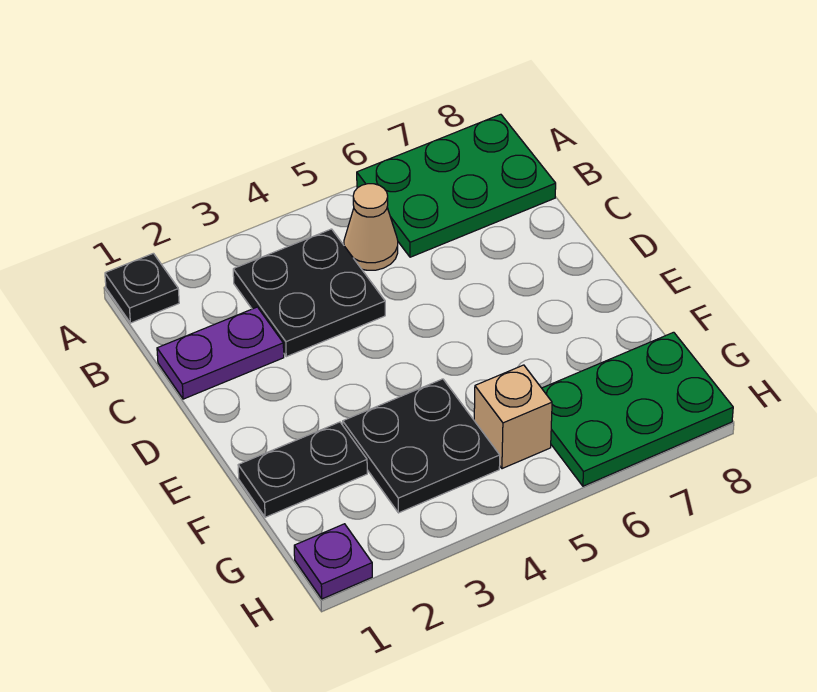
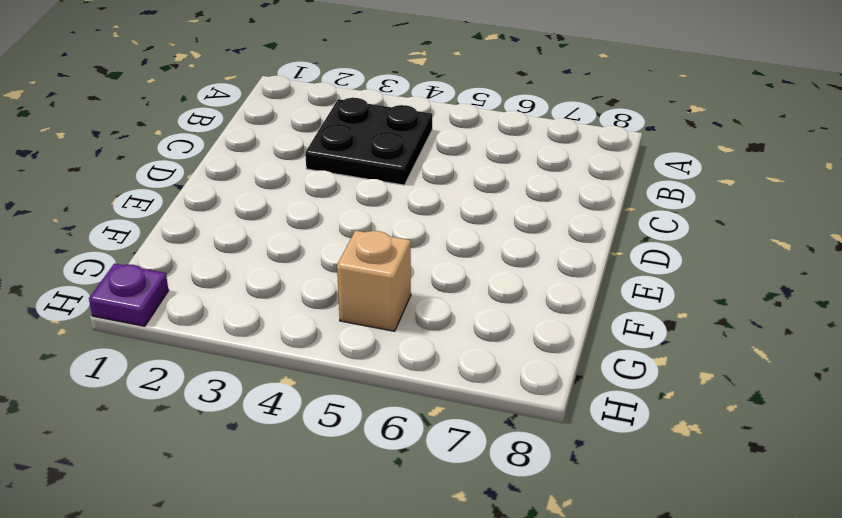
none -> black 1x1 plate [105,253,179,323]
none -> green 2x3 plate [357,114,556,257]

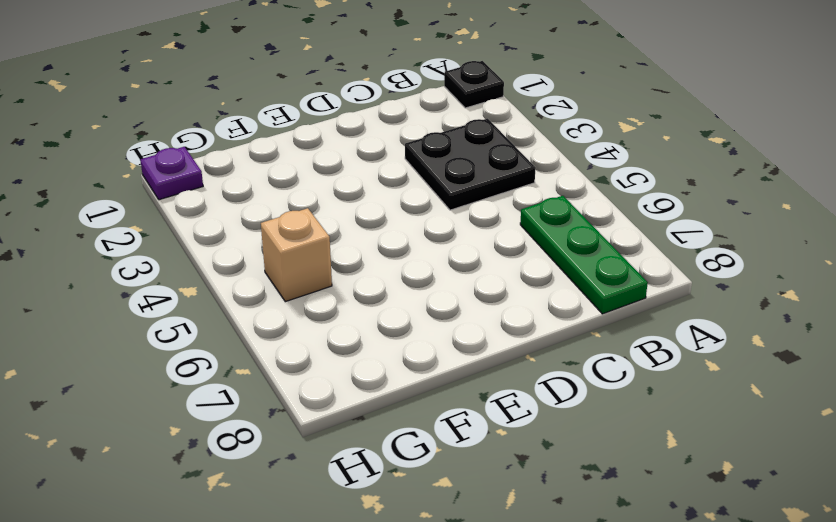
green 1x3 plate [520,196,648,314] -> green 2x3 plate [357,114,556,257]
none -> tan 1x1 cone [344,184,398,270]
none -> purple 1x2 plate [157,307,284,399]

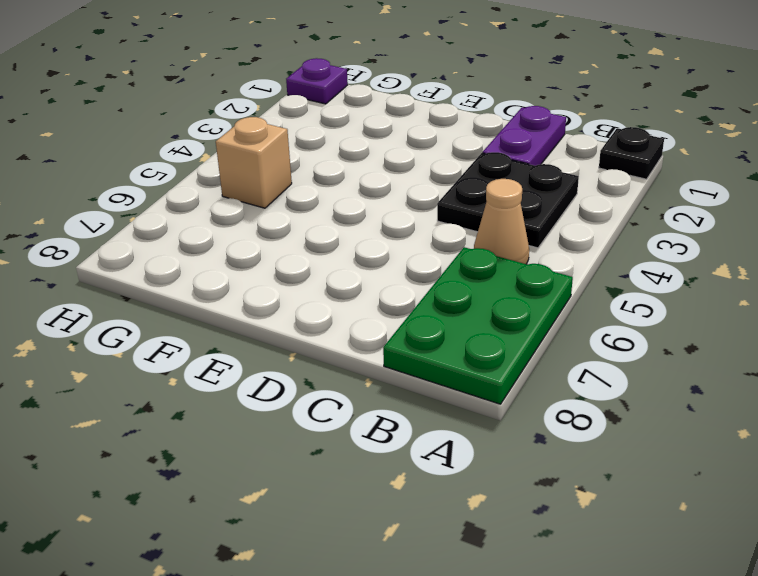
none -> black 1x2 plate [238,422,367,517]
none -> black 2x2 plate [343,379,500,513]

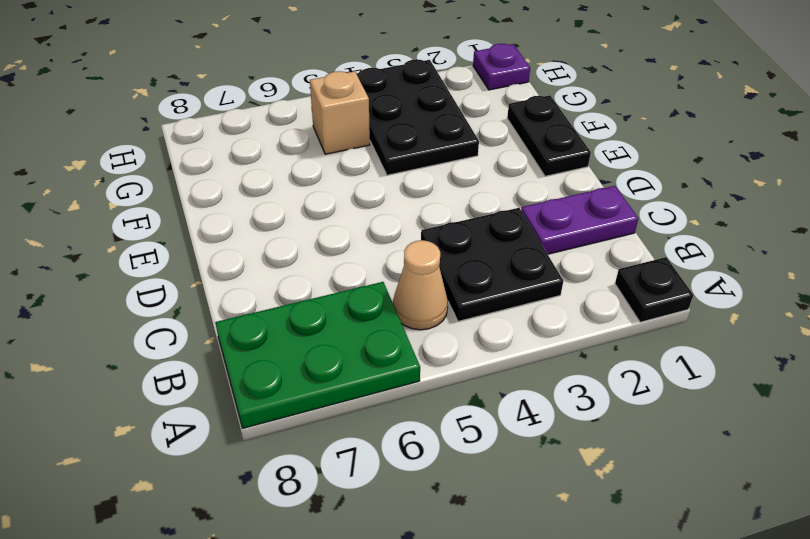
black 1x2 plate [507,95,591,176] -> black 1x2 plate turned to [238,422,367,517]
black 2x3 plate [356,59,479,175] -> black 2x2 plate [343,379,500,513]
none -> green 2x3 plate [542,332,733,486]

